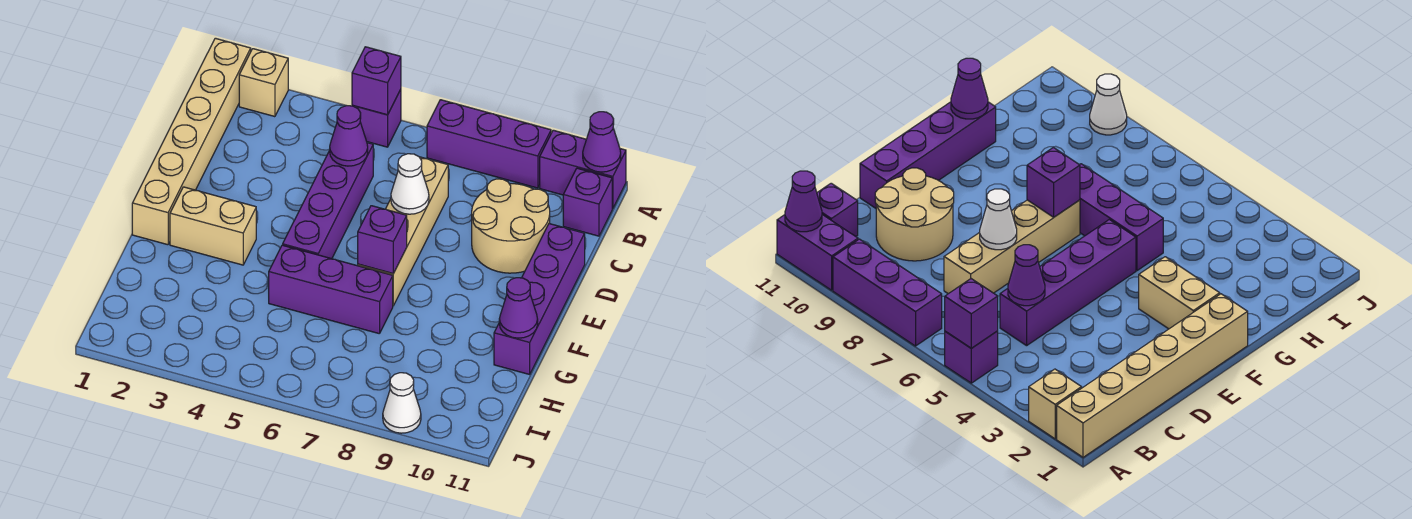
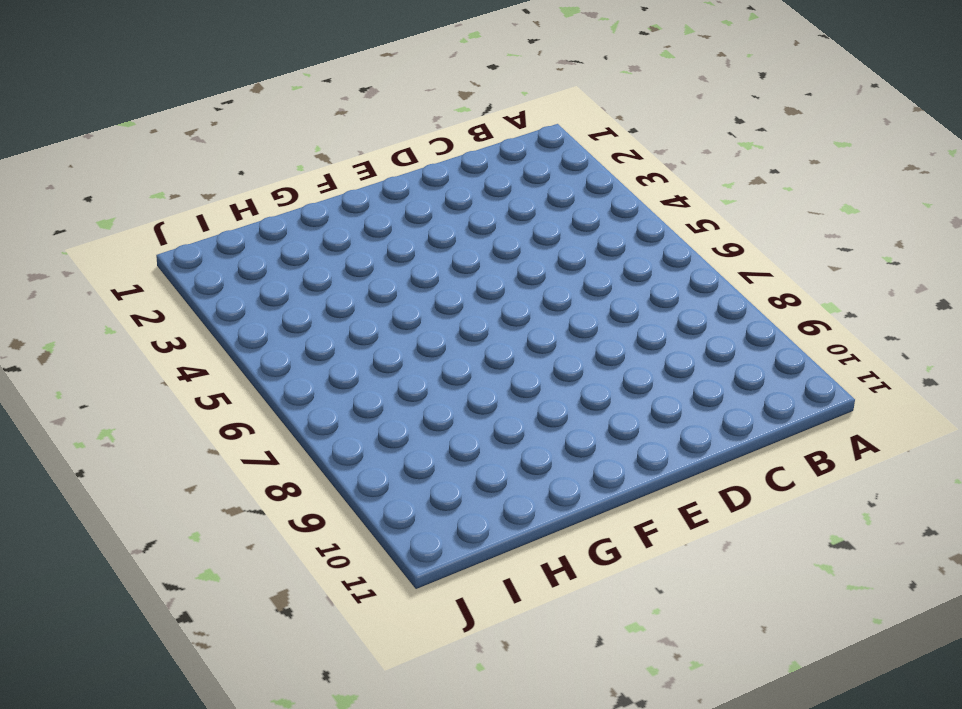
none -> tan 1x6 brick [132,38,251,245]
none -> tan 1x1 brick [239,49,288,117]
none -> purple 1x1 brick [352,89,401,147]

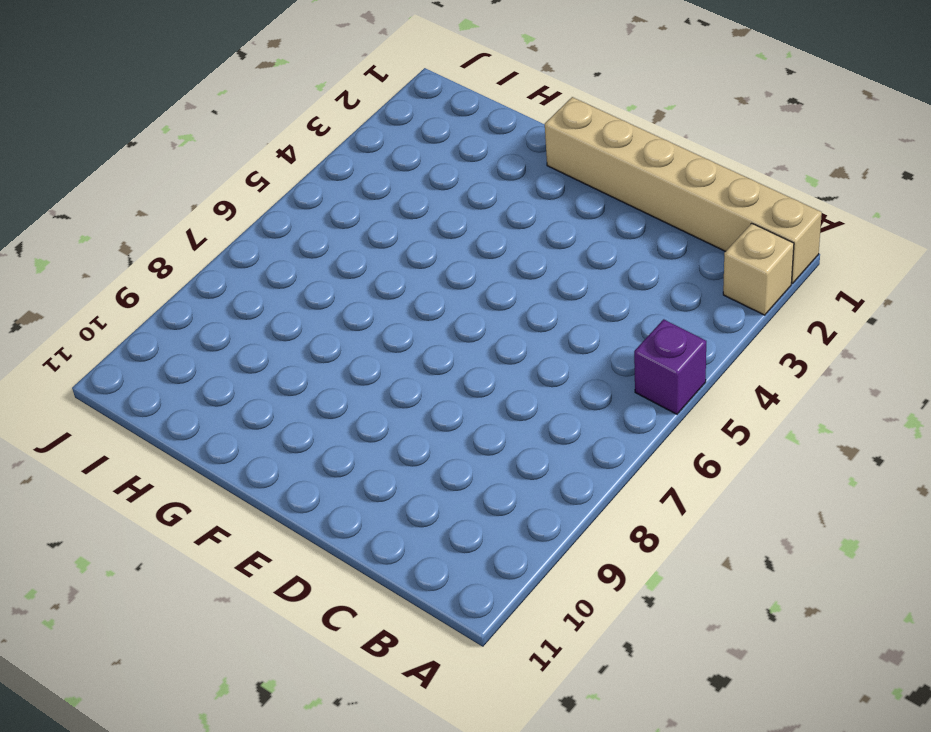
none -> purple 1x3 brick [427,100,551,188]
none -> purple 1x2 brick [540,130,626,209]
none -> purple 1x1 brick [563,168,612,236]

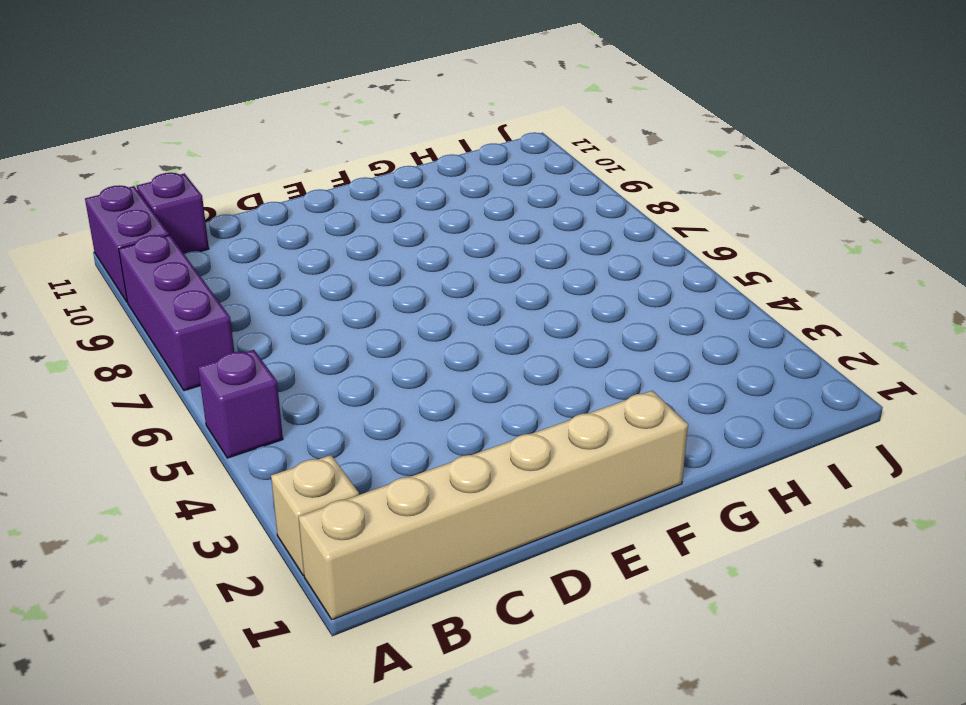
none -> purple 1x4 brick [283,143,373,259]
none -> tan 1x4 brick [358,157,448,306]
none -> tan 2x2 round brick [472,179,550,273]

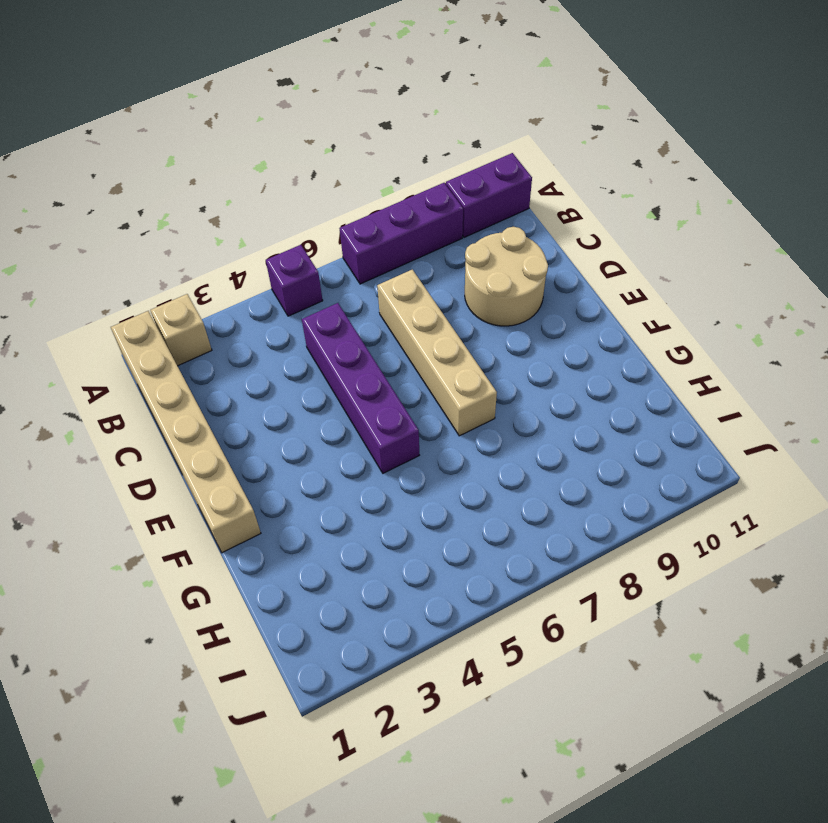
none -> purple 1x1 brick [563,168,612,236]
none -> purple 1x4 brick [494,224,585,374]
none -> tan 1x2 brick [170,187,256,265]

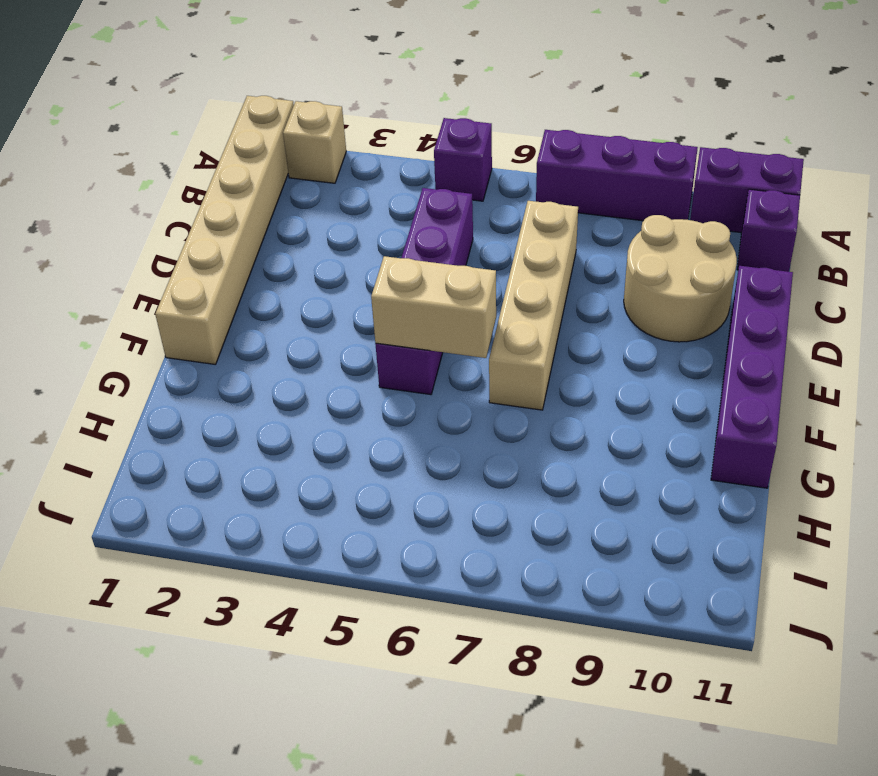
tan 1x2 brick [371,256,496,358] -> tan 1x2 brick moved to [170,187,256,265]
none -> purple 1x3 brick [269,245,393,334]
none -> white 1x1 cone [383,373,421,433]
none -> purple 1x1 brick [352,47,401,115]

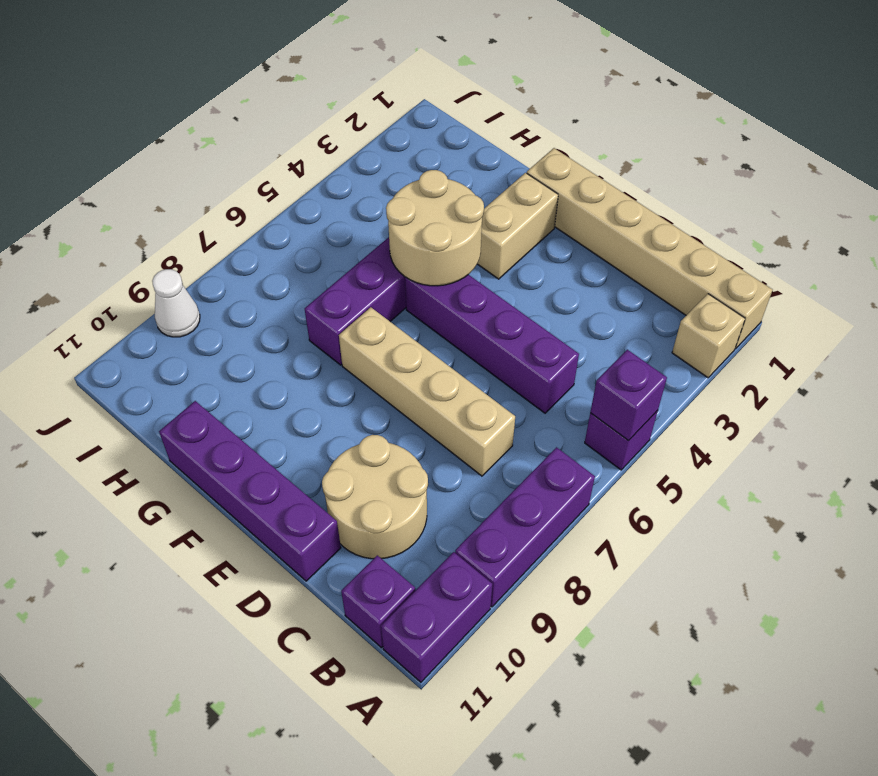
tan 2x2 round brick [386,170,484,286] -> none
none -> purple 1x1 cone [583,112,621,172]
none -> purple 1x1 cone [330,106,368,166]
none -> white 1x1 cone [391,154,429,214]

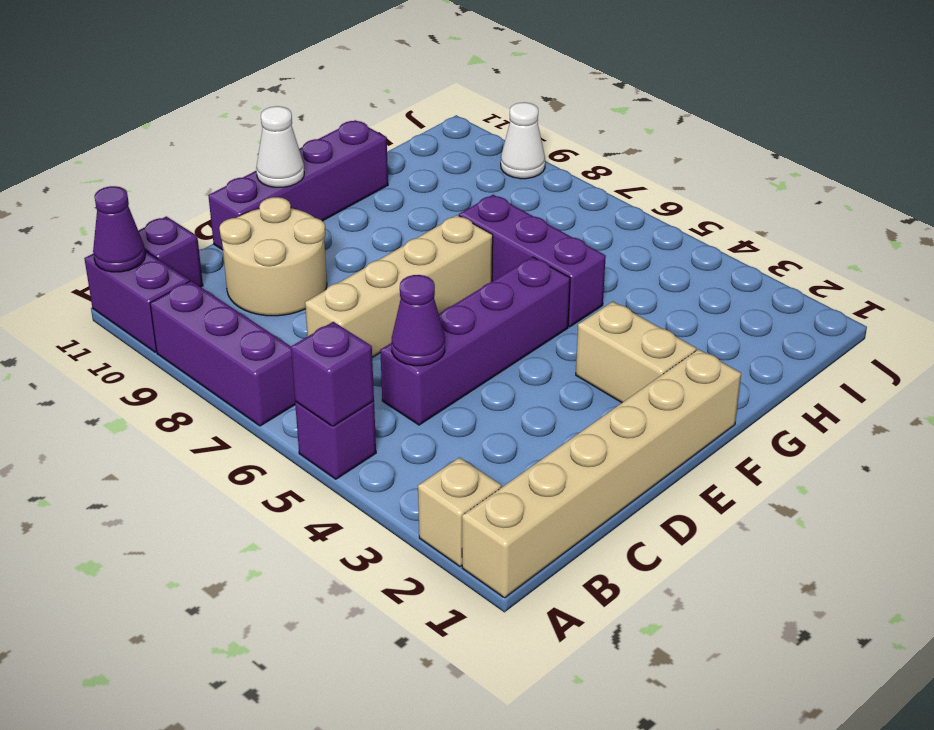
white 1x1 cone [256,106,304,187] -> white 1x1 cone moved to [391,154,429,214]
none -> purple 1x1 brick [358,206,407,273]
none -> purple 1x1 cone [499,278,538,338]

